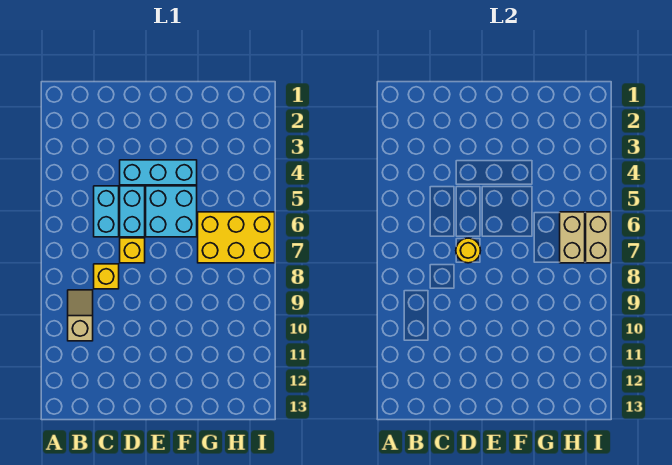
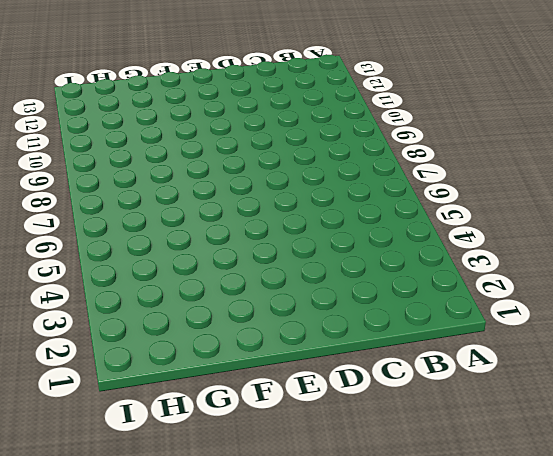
none -> tan 1x2 slope [68,290,93,341]
none -> cyan 1x2 brick [94,186,119,237]

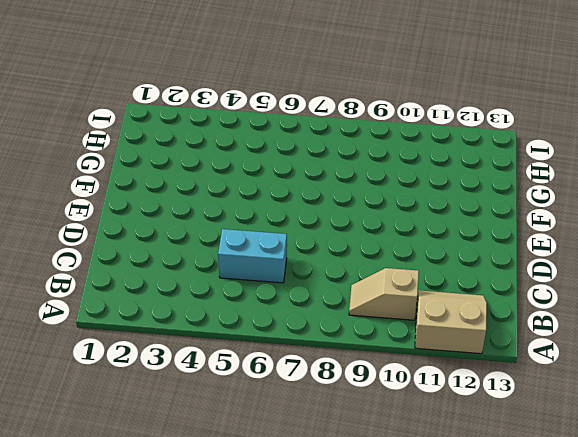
tan 2x2 slope [415,290,487,354] -> none
none -> yellow 1x1 brick [94,264,119,289]
none -> cyan 1x3 brick [120,160,197,185]

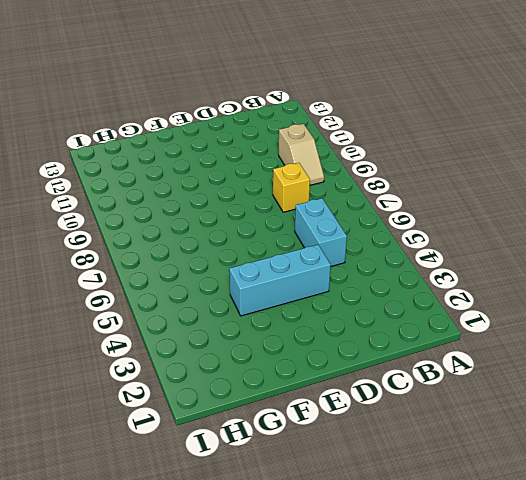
none -> cyan 1x2 brick [120,186,145,237]
none -> yellow 1x1 brick [120,238,145,263]

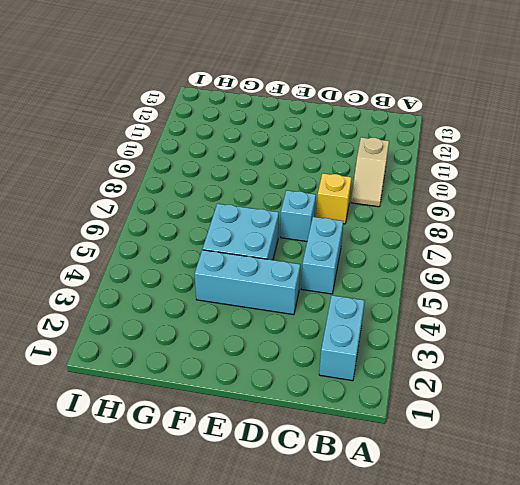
cyan 1x2 brick [319,295,365,381] -> cyan 1x2 brick moved to [120,186,145,237]
cyan 1x1 brick [280,190,316,241] -> yellow 1x1 brick [120,238,145,263]
none -> yellow 2x3 brick [198,212,275,263]
none -> yellow 1x1 round brick [456,238,481,263]

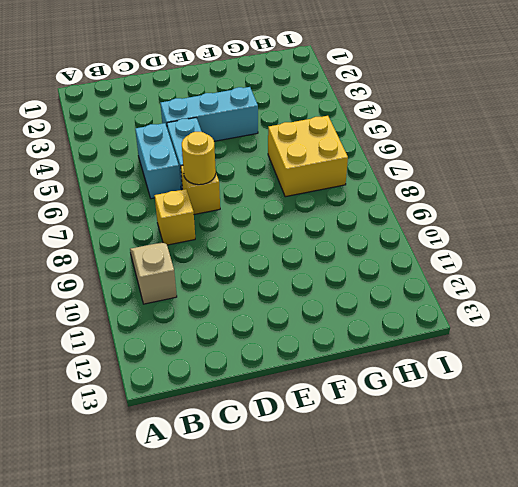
yellow 2x2 brick [268,116,348,197] -> yellow 2x3 brick [198,212,275,263]
none -> cyan 2x2 brick [146,186,197,237]
none -> tan 1x2 brick [560,212,585,263]

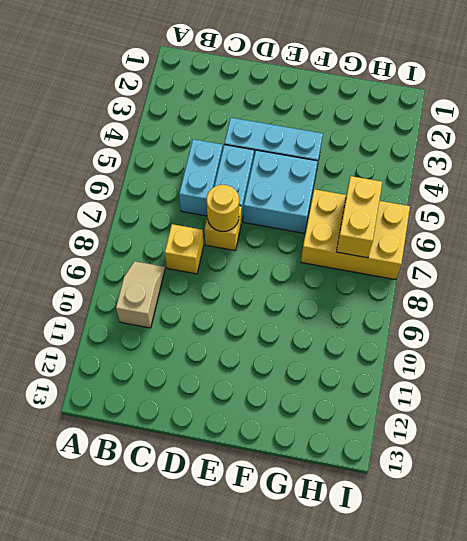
yellow 1x2 brick [336,176,382,258] -> tan 1x2 brick [560,212,585,263]
none -> tan 1x2 brick [586,212,611,263]

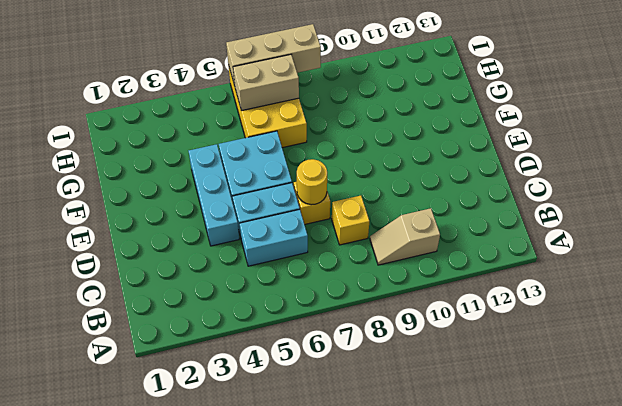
tan 1x3 brick [226,24,321,85] -> tan 1x2 brick [586,212,611,263]

